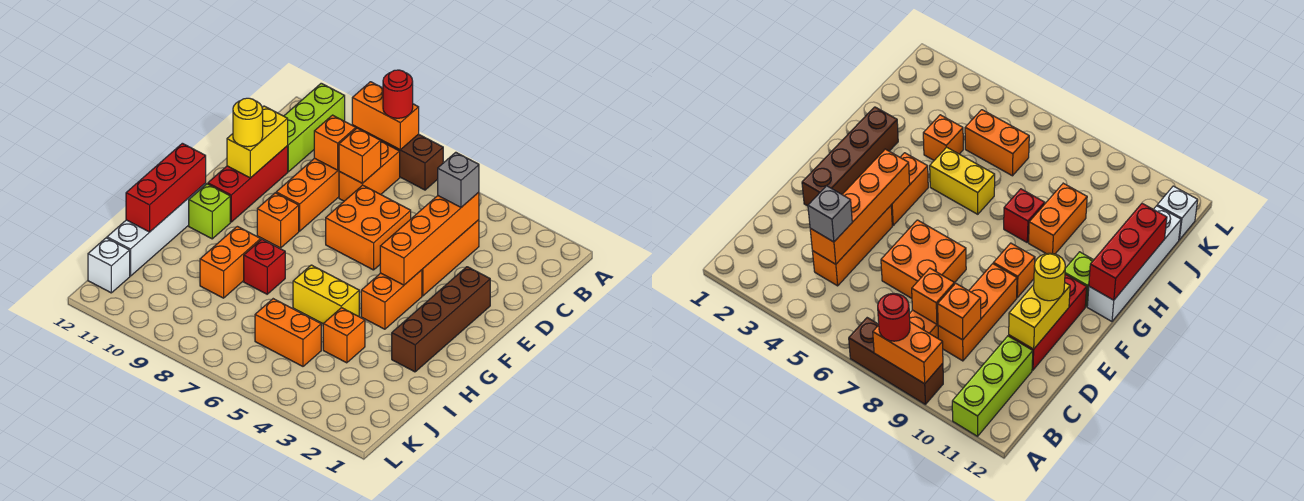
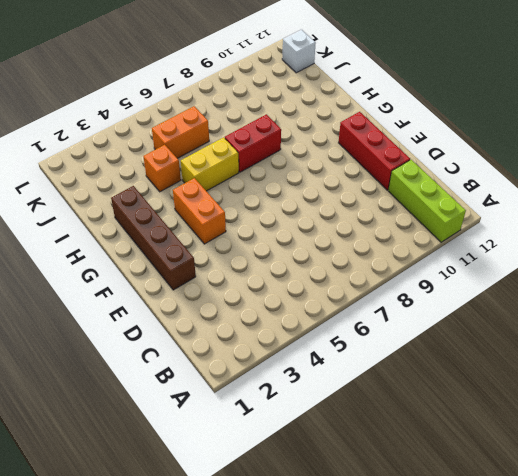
red 1x2 brick [225,114,281,172] -> red 1x1 brick [244,239,285,294]
none -> brown 1x3 brick [353,125,443,190]
none -> orange 1x2 brick [339,142,400,201]
none -> orange 1x3 brick [422,220,479,296]

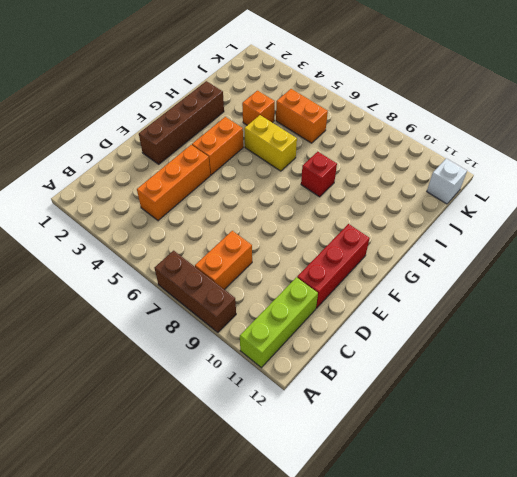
none -> orange 1x3 brick [276,158,339,231]
none -> orange 2x2 brick [326,185,411,270]
none -> orange 1x1 brick [257,193,299,248]

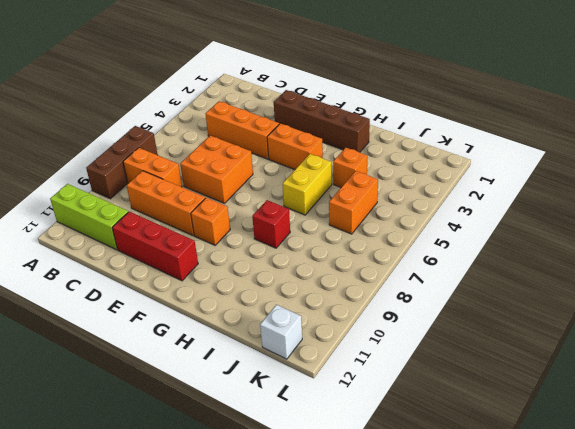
none -> lime 1x1 brick [189,184,230,239]
none -> white 1x4 brick [107,183,206,276]
none -> orange 1x2 brick [200,226,261,298]

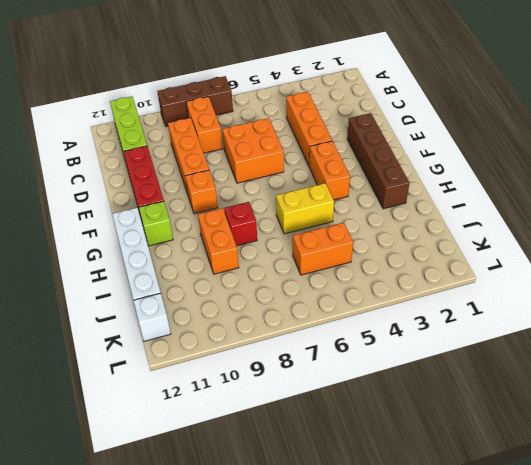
none -> orange 1x1 brick [323,308,365,363]
none -> orange 1x2 brick [352,82,419,150]
none -> orange 1x4 brick [380,192,479,285]

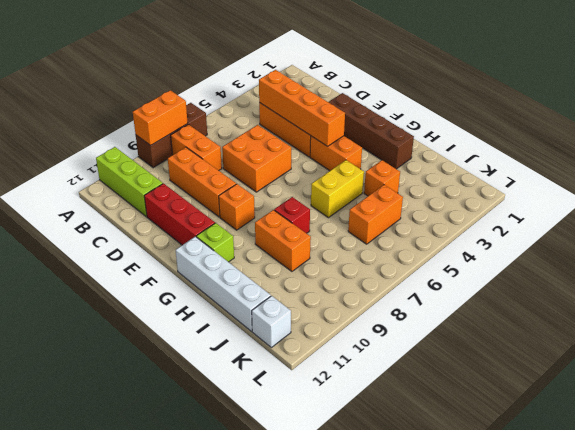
none -> orange 1x1 brick [339,128,381,183]
none -> orange 1x1 brick [314,115,356,170]
none -> yellow 1x2 brick [227,106,288,178]

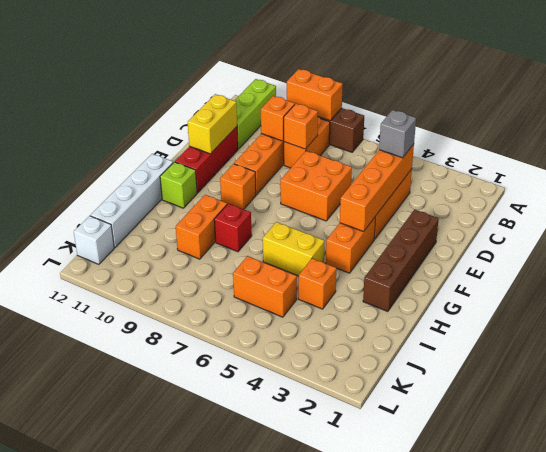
none -> red 1x3 brick [126,143,206,232]
none -> red 1x1 round brick [383,70,413,118]
none -> yellow 1x1 round brick [233,98,263,147]

